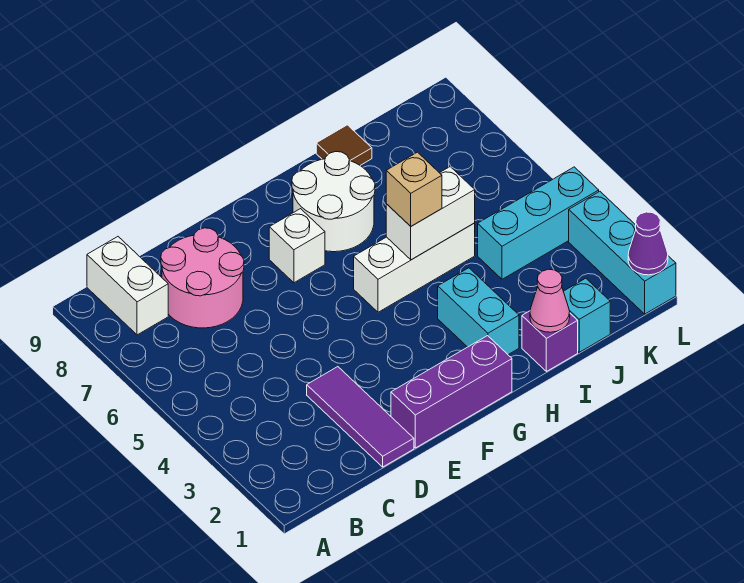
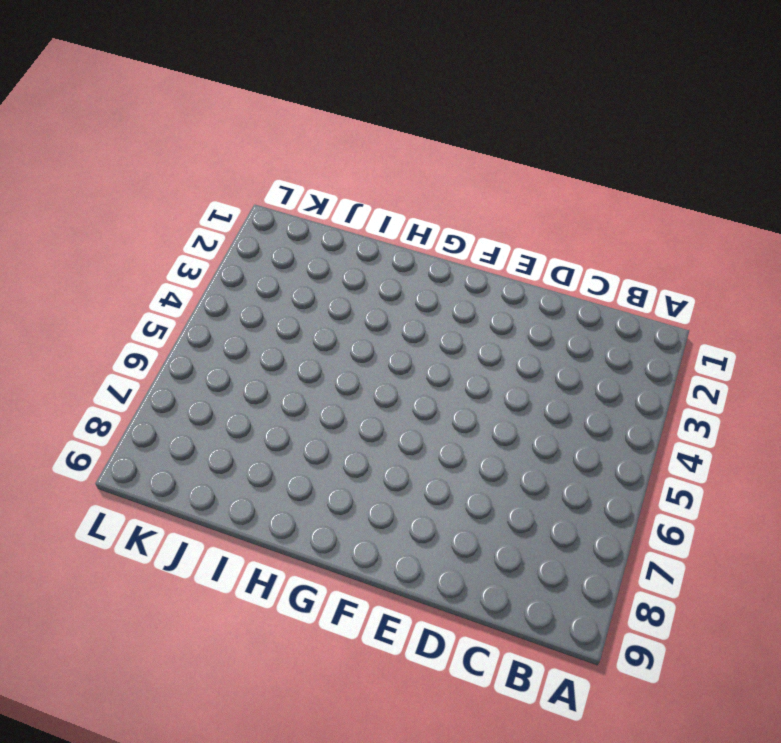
none -> white 1x2 brick [87,237,168,335]
none -> pink 2x2 round brick [161,228,244,328]
none -> purple 1x3 tile [307,367,414,467]

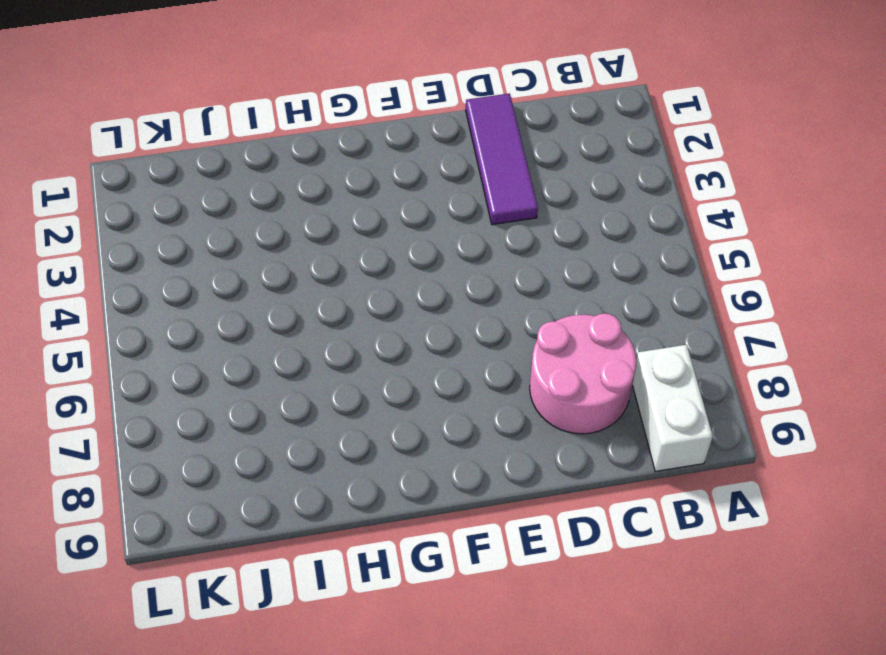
none -> purple 1x3 brick [391,336,512,448]
none -> white 1x1 brick [269,209,325,283]
none -> white 1x3 brick [354,223,475,312]

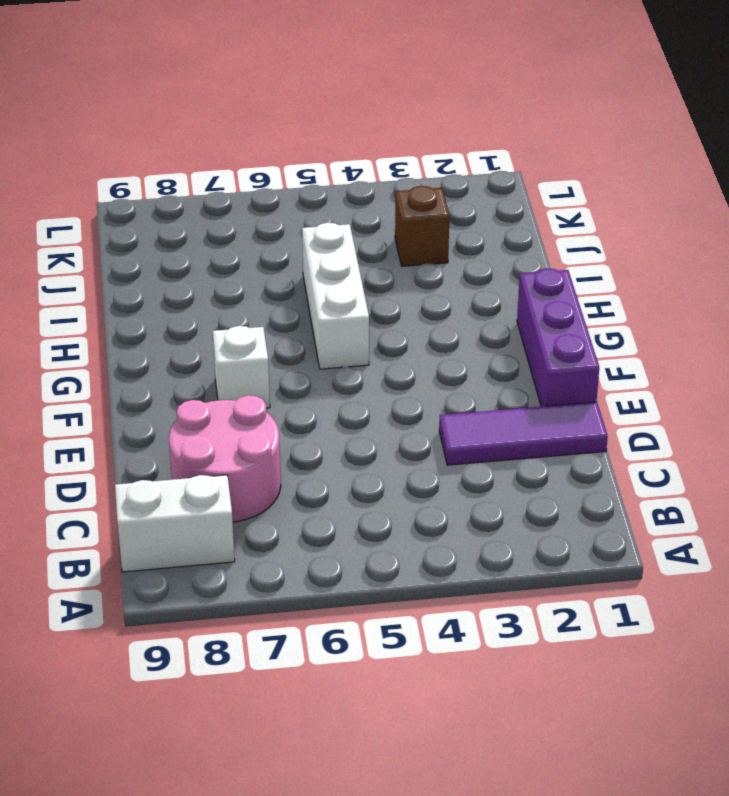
brown 1x1 brick [395,186,450,266] -> none
none -> white 2x2 round brick [292,152,375,252]
none -> cyan 1x2 brick [438,268,519,355]
none -> purple 1x1 brick [522,311,578,371]

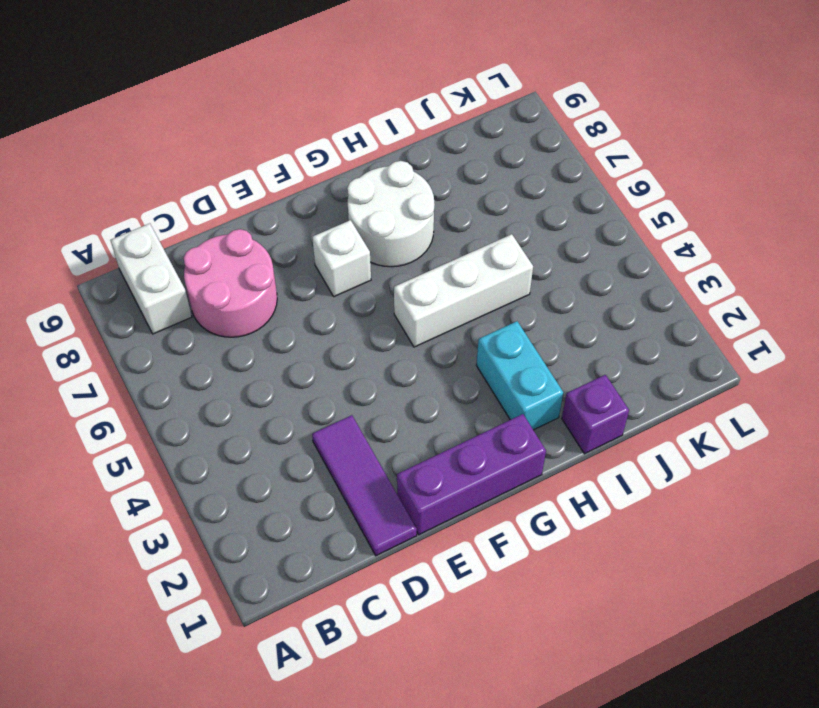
none -> brown 1x1 tile [316,125,372,166]
none -> cyan 1x1 brick [563,278,610,352]
none -> cyan 1x3 brick [478,167,599,279]

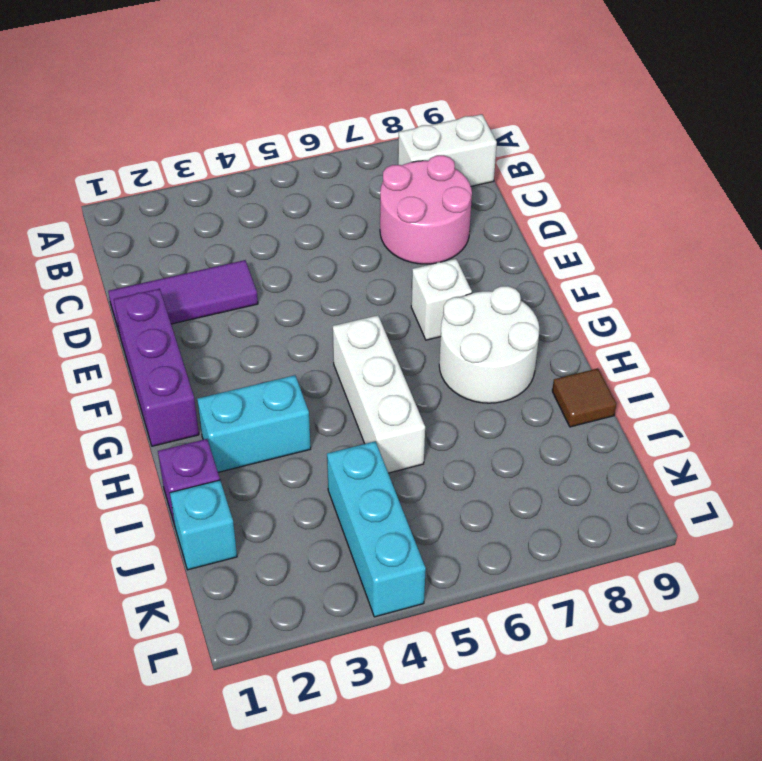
none -> cyan 1x3 brick [569,191,676,314]
none -> white 1x2 brick [386,167,475,260]
none -> pink 1x1 cone [530,269,570,332]

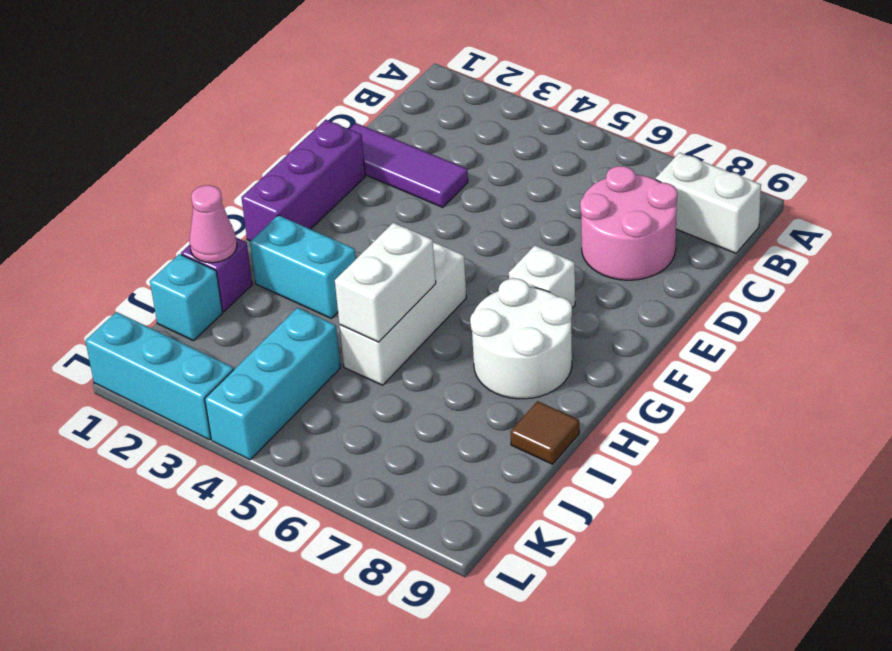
none -> purple 1x1 cone [628,212,668,275]
none -> tan 1x1 brick [386,152,442,226]

